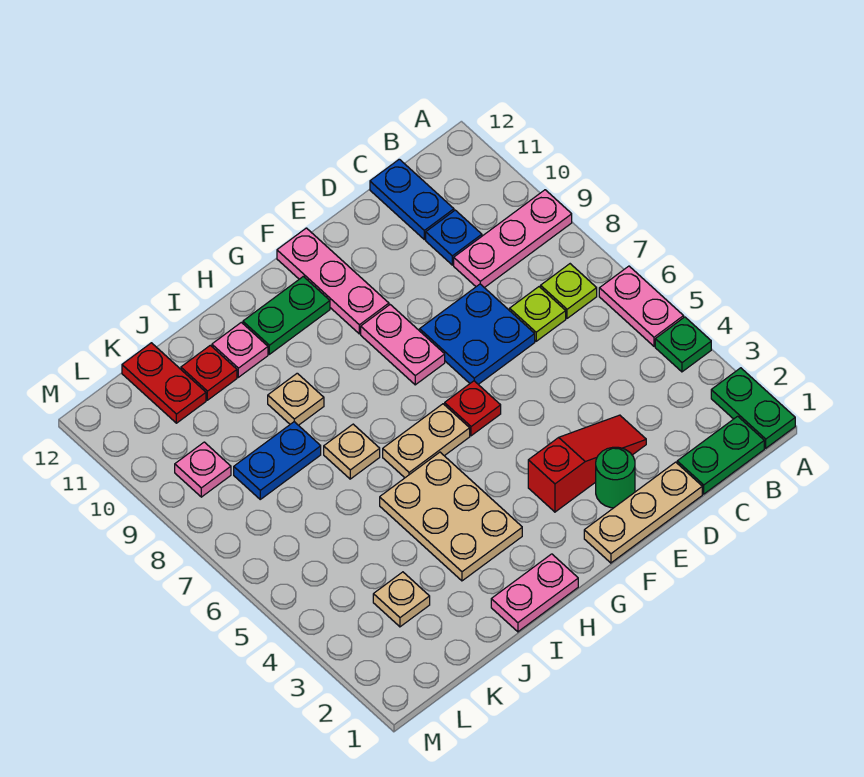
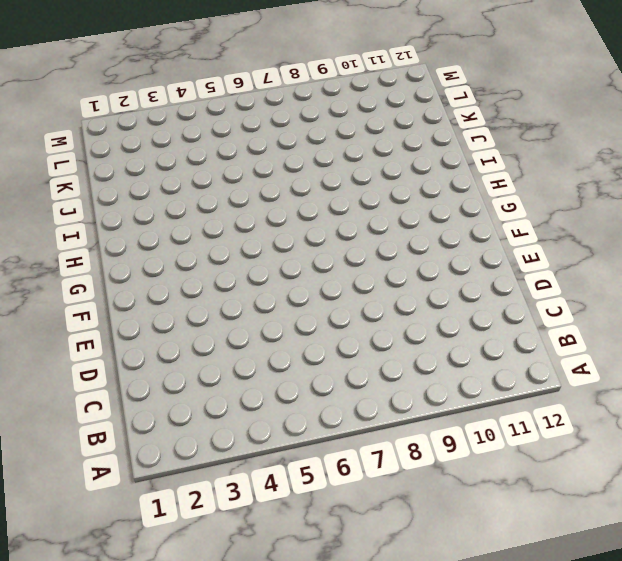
none -> green 1x2 plate [711,368,795,448]
none -> green 1x1 plate [655,317,711,372]
none -> pink 1x2 plate [599,266,684,346]

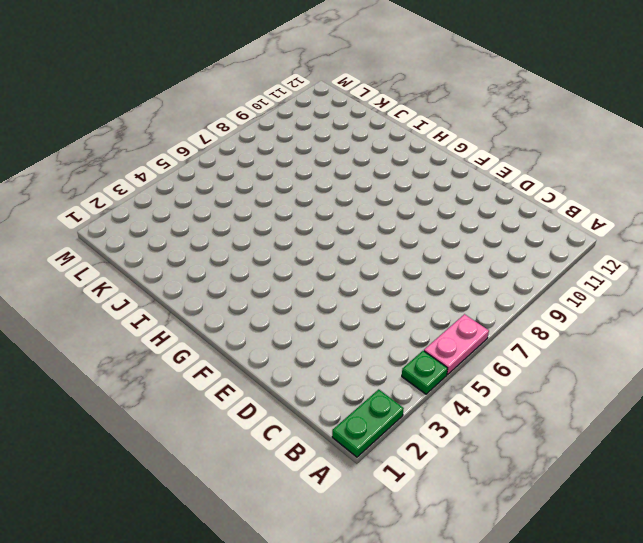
none -> pink 1x3 plate [454,190,572,288]
none -> green 1x2 plate [677,416,764,494]
none -> lime 1x1 plate [541,264,597,318]

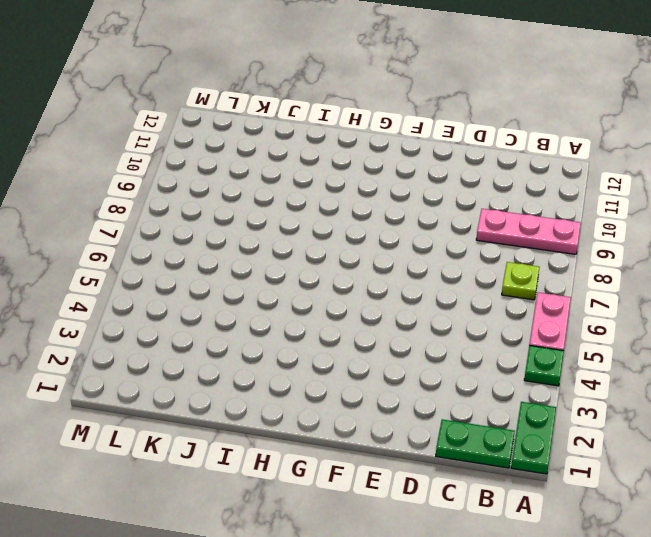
none -> lime 1x1 plate [510,287,566,341]
none -> blue 1x1 plate [426,210,482,265]
none -> blue 1x2 plate [370,159,454,240]

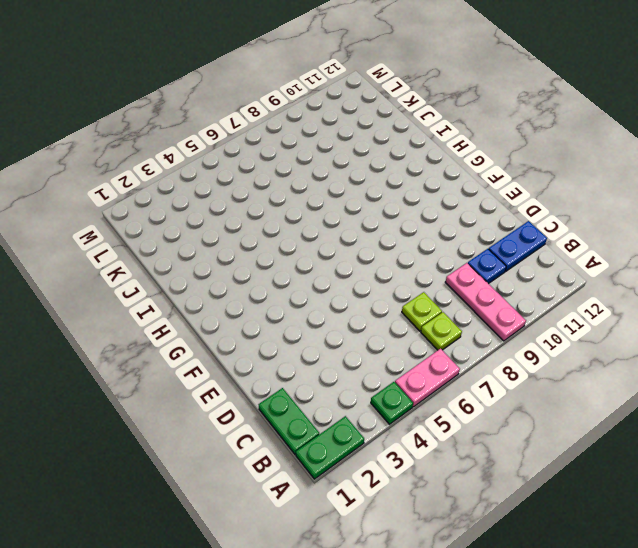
none -> tan 1x3 plate [584,462,702,563]
none -> red 1x3 slope [528,415,646,512]
none -> blue 2x2 plate [420,284,535,384]

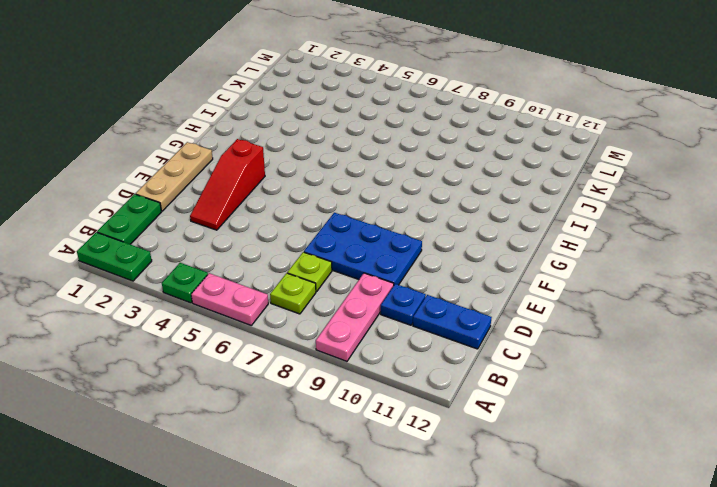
blue 2x3 plate [304,213,422,285] -> blue 2x2 plate [420,284,535,384]
none -> green 1x1 round brick [596,447,635,508]
none -> red 1x1 plate [445,381,501,436]
none -> pink 1x2 plate [361,305,445,385]

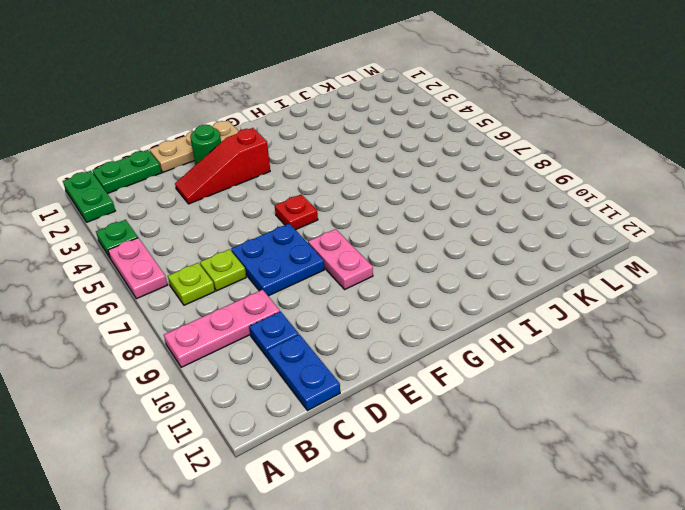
none -> pink 1x3 plate [277,228,389,334]
none -> tan 1x2 plate [383,404,470,478]
none -> green 1x2 plate [243,276,330,354]

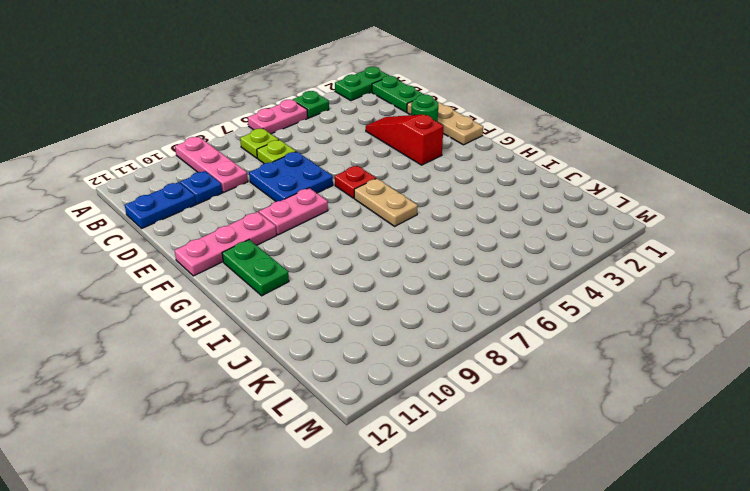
none -> pink 1x2 plate [491,554,578,632]
none -> tan 2x3 plate [380,452,522,581]
none -> tan 1x1 plate [324,424,380,479]

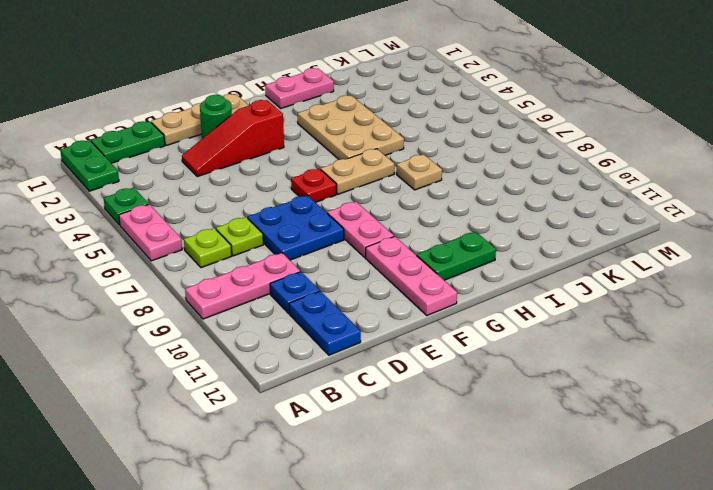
none -> tan 1x1 plate [268,373,324,425]
none -> pink 1x1 plate [212,322,268,377]
none -> blue 1x2 plate [234,422,321,499]

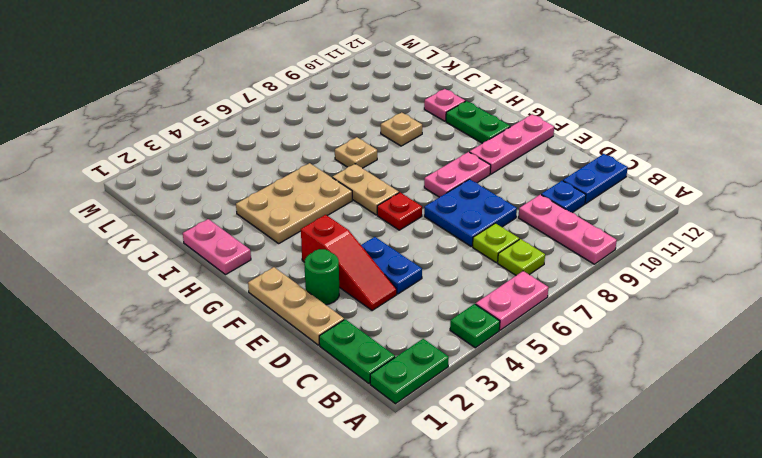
blue 1x2 plate [361,237,422,294] -> blue 1x2 plate moved to [234,422,321,499]
none -> red 1x1 plate [181,345,237,400]
none -> tan 1x1 plate [373,572,430,627]
none -> red 1x2 plate [122,343,206,423]

